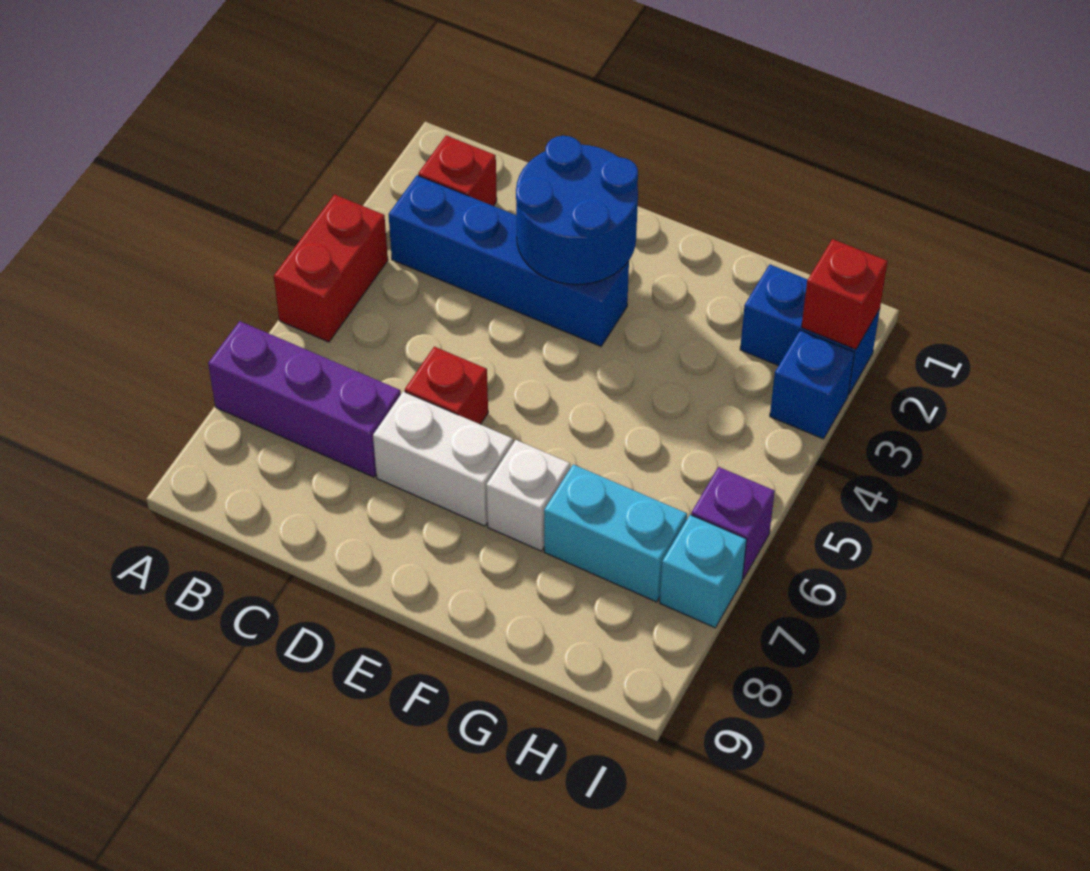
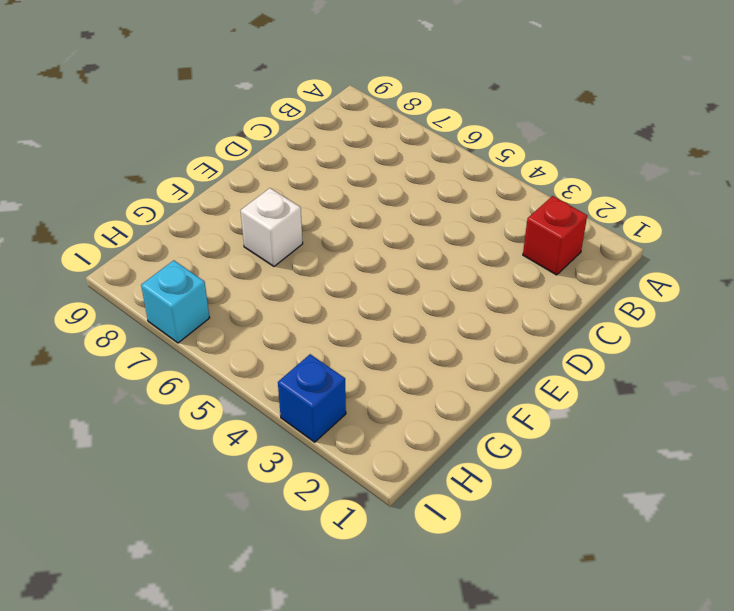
none -> red 1x2 brick [274,194,388,342]
none -> purple 1x3 brick [208,321,401,477]
none -> blue 1x4 brick [389,175,629,346]

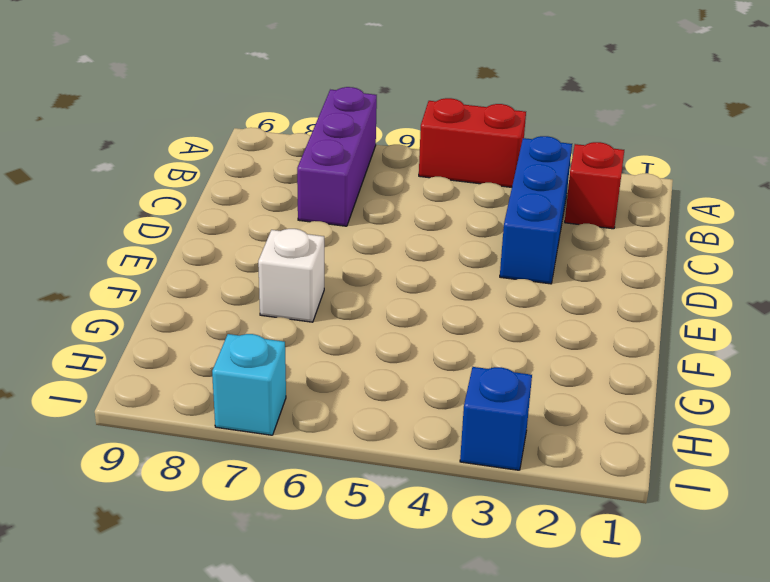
blue 1x3 brick [500,136,572,284] -> blue 1x4 brick [389,175,629,346]
none -> red 1x1 brick [405,347,488,424]
none -> white 1x2 brick [373,391,513,526]
none -> cyan 1x2 brick [544,465,687,602]

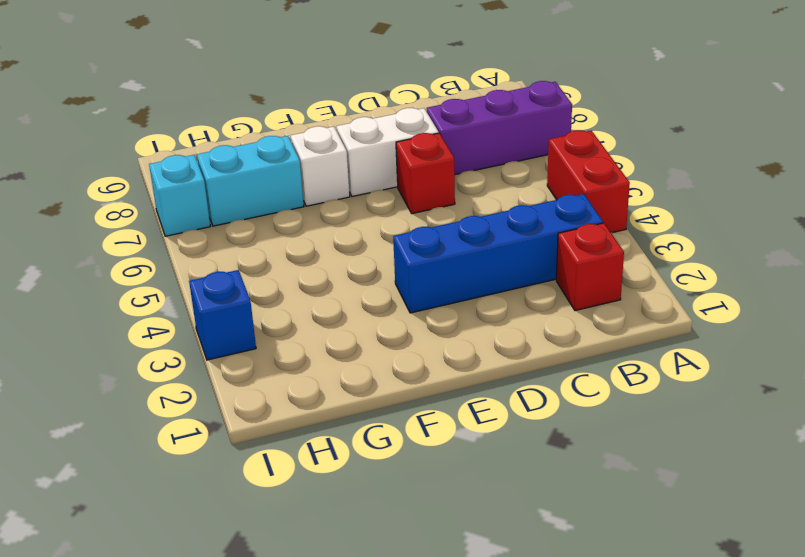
none -> blue 1x2 brick [740,265,880,394]
none -> purple 1x1 brick [691,467,775,579]
none -> blue 2x2 round brick [516,136,638,285]

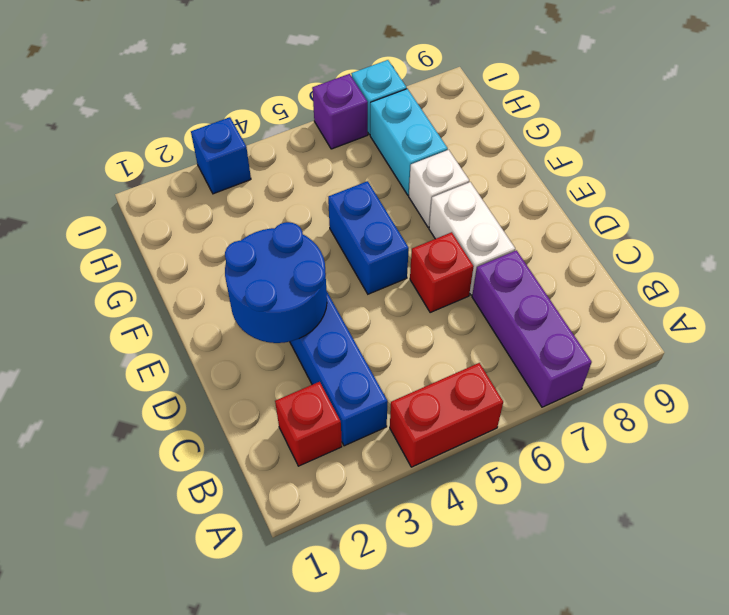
blue 1x2 brick [328,181,409,294] -> blue 1x2 brick moved to [740,265,880,394]
none -> red 1x1 brick [801,239,888,349]

